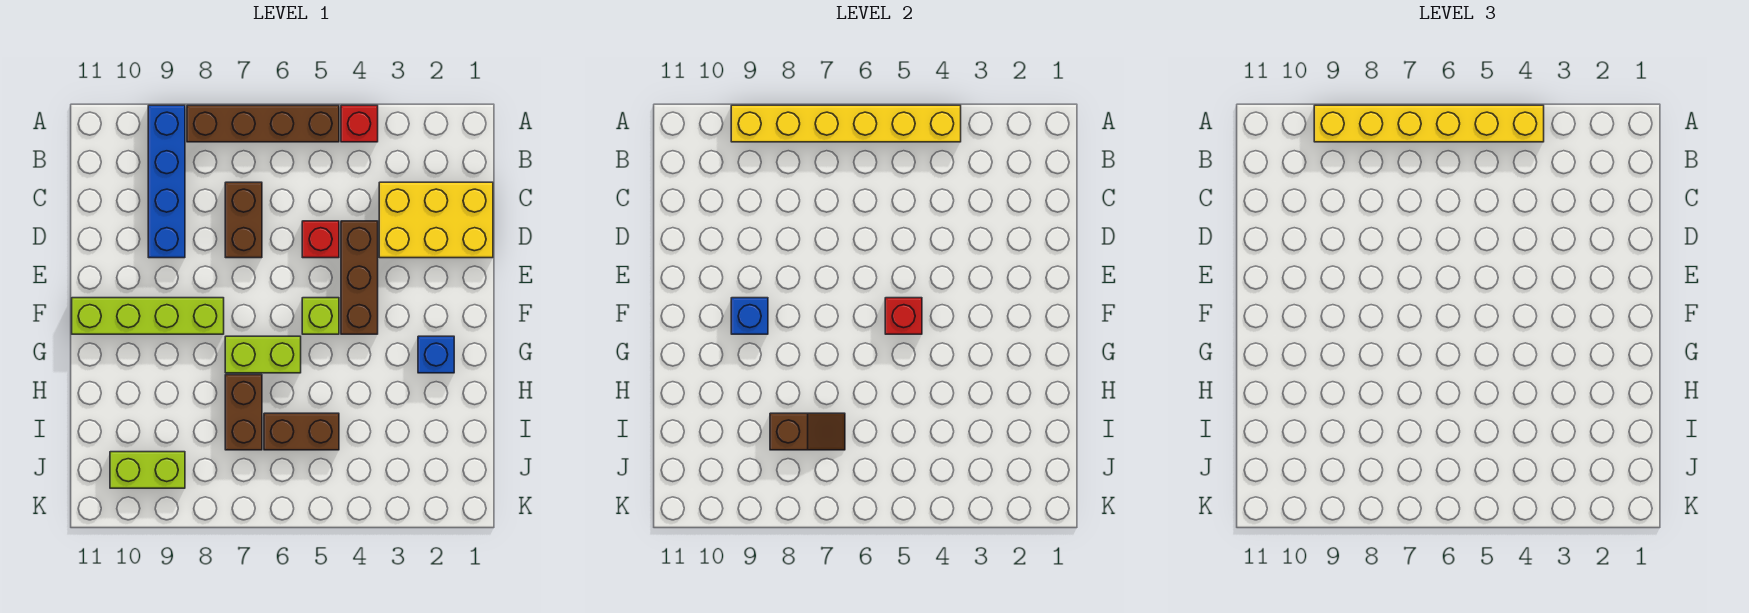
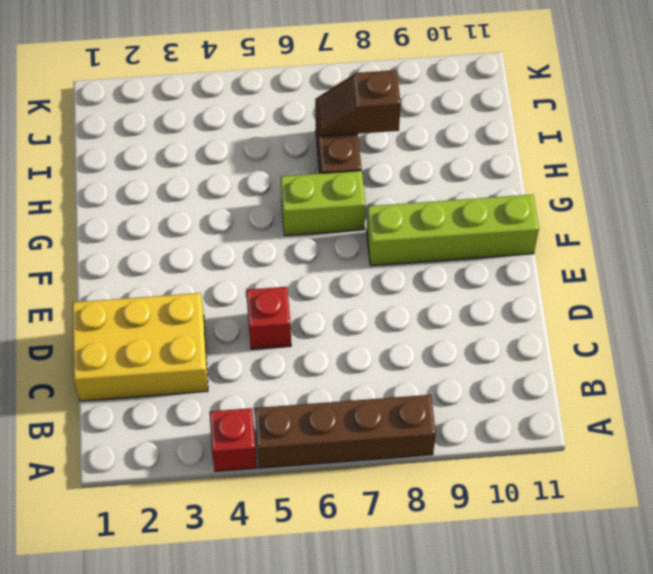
none -> blue 1x4 brick [148,105,185,258]
none -> brown 1x2 brick [225,182,262,258]
none -> brown 1x3 brick [341,221,378,334]

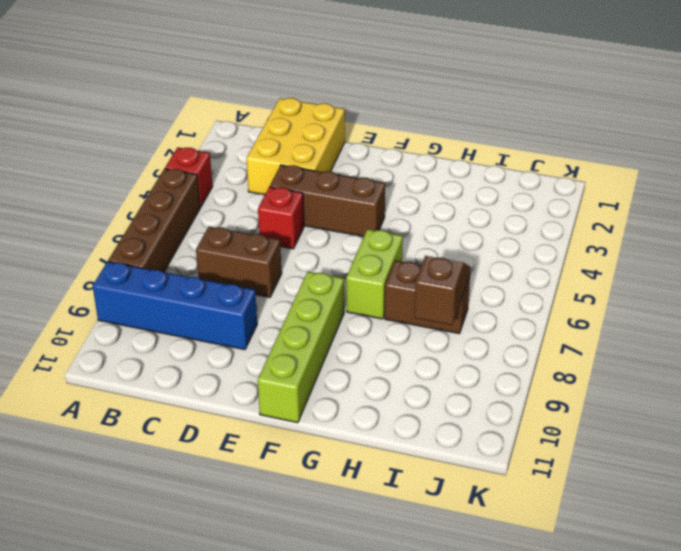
none -> lime 1x1 brick [302,298,339,334]
none -> blue 1x1 brick [418,336,454,373]
none -> brown 1x2 brick [264,413,339,450]

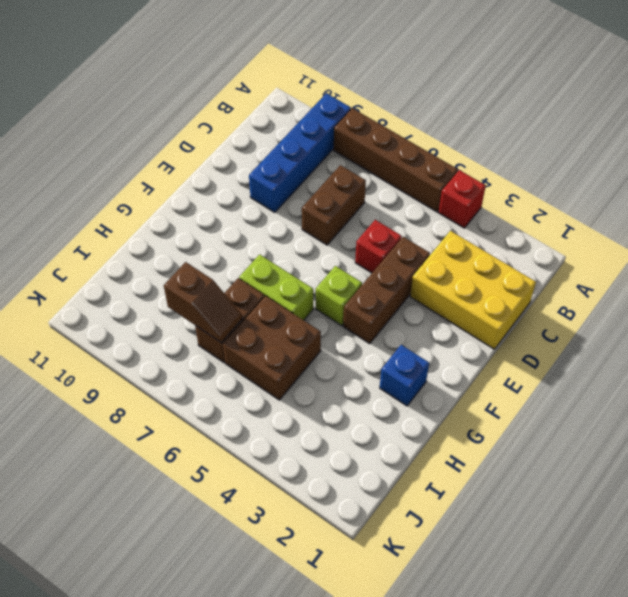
brown 2x2 brick [223,296,321,400] -> brown 1x2 brick [264,413,339,450]
none -> lime 1x4 brick [72,298,224,334]
none -> lime 1x2 brick [110,452,185,488]
none -> yellow 1x6 brick [731,105,961,142]

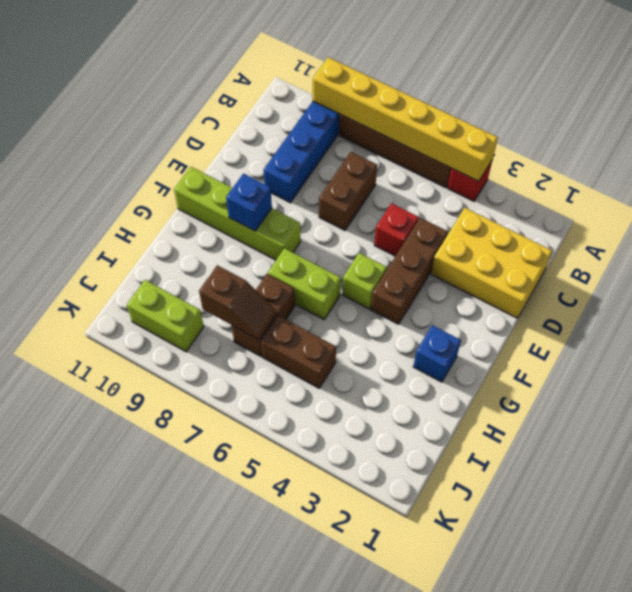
none -> red 1x1 brick [885,298,922,334]
none -> yellow 1x6 brick [1314,105,1544,142]

